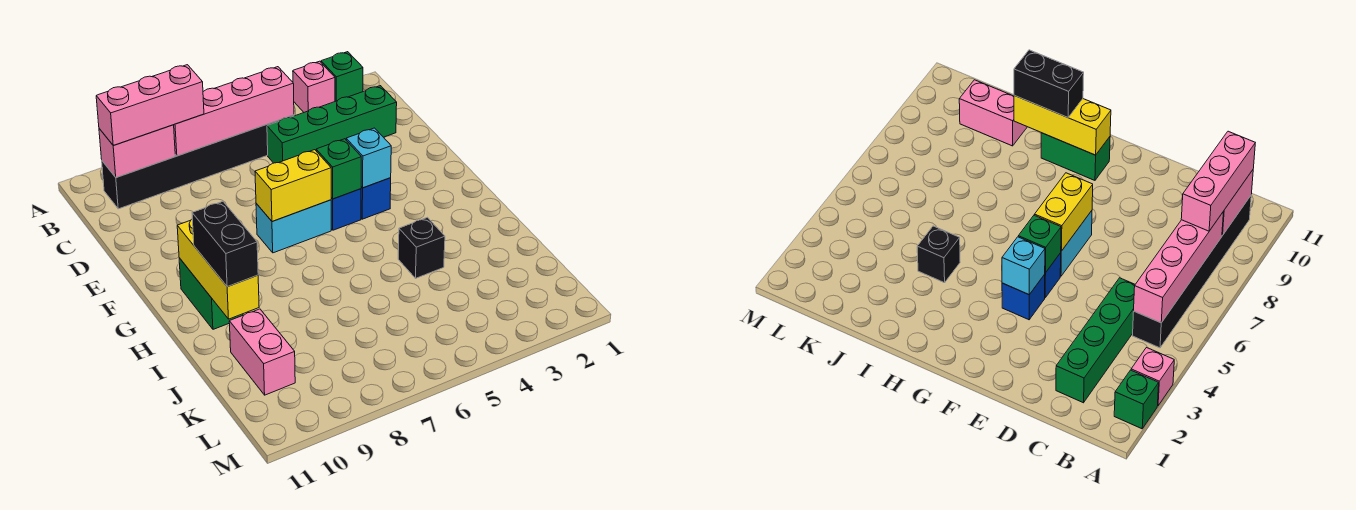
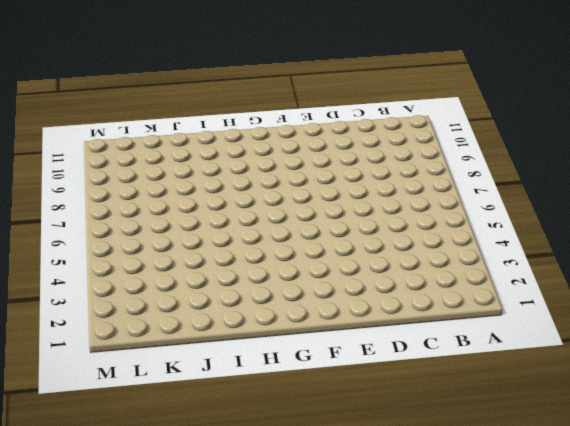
none -> green 1x1 brick [321,52,363,101]
none -> pink 1x1 brick [293,61,335,112]
none -> black 1x6 brick [102,115,294,209]

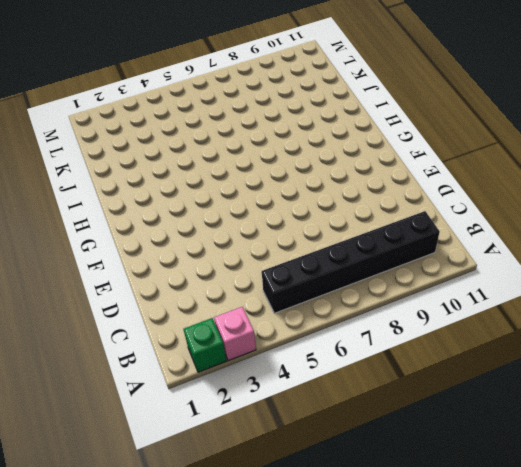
none -> green 1x4 brick [267,86,397,163]
none -> blue 1x1 brick [361,178,391,219]
none -> blue 1x1 brick [331,189,361,230]

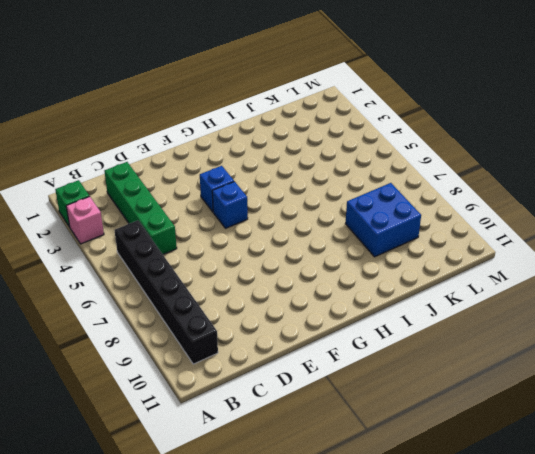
blue 2x2 brick [345,183,421,257] -> none
none -> cyan 1x2 brick [256,200,331,253]
none -> green 1x2 brick [179,258,243,329]
none -> black 1x1 brick [398,217,445,278]

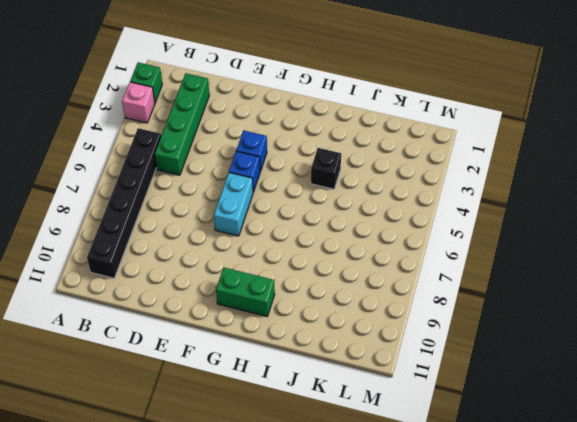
none -> pink 1x2 brick [229,309,295,395]
none -> pink 1x4 brick [174,67,294,156]
none -> pink 1x2 brick [99,125,175,178]

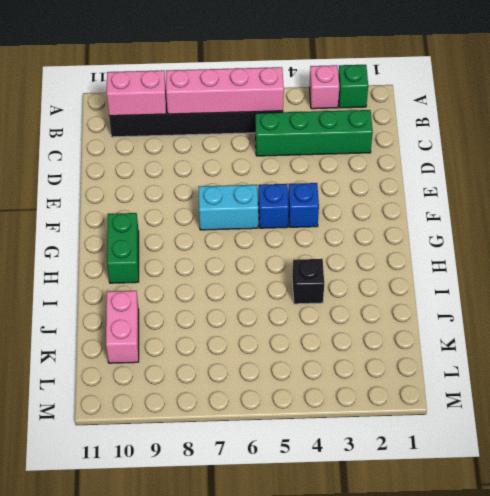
none -> cyan 1x1 brick [346,128,391,188]
none -> green 1x1 brick [316,139,361,199]
none -> yellow 1x2 brick [255,150,331,221]

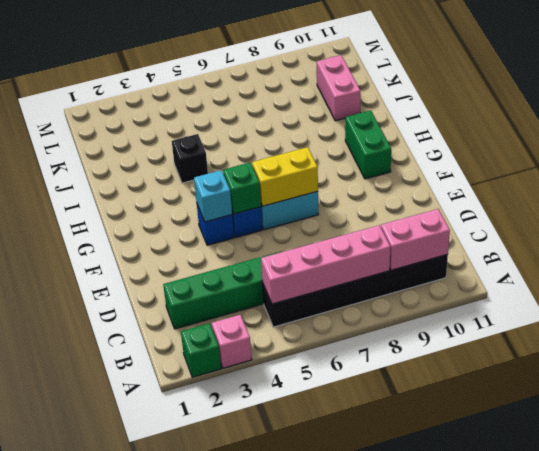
none -> yellow 1x3 brick [177,220,259,319]
none -> pink 1x3 brick [96,65,204,145]
none -> black 1x2 brick [192,201,258,287]

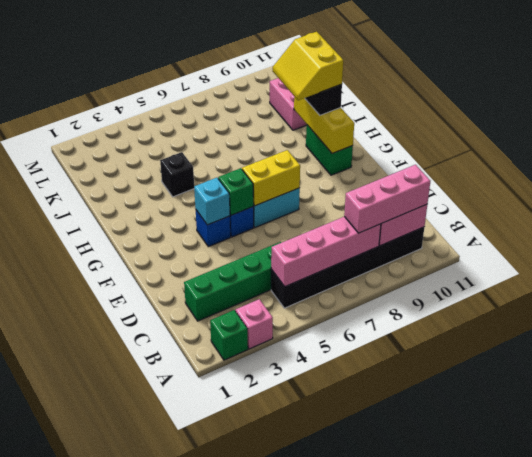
yellow 2x2 slope [273,32,343,100] -> none

